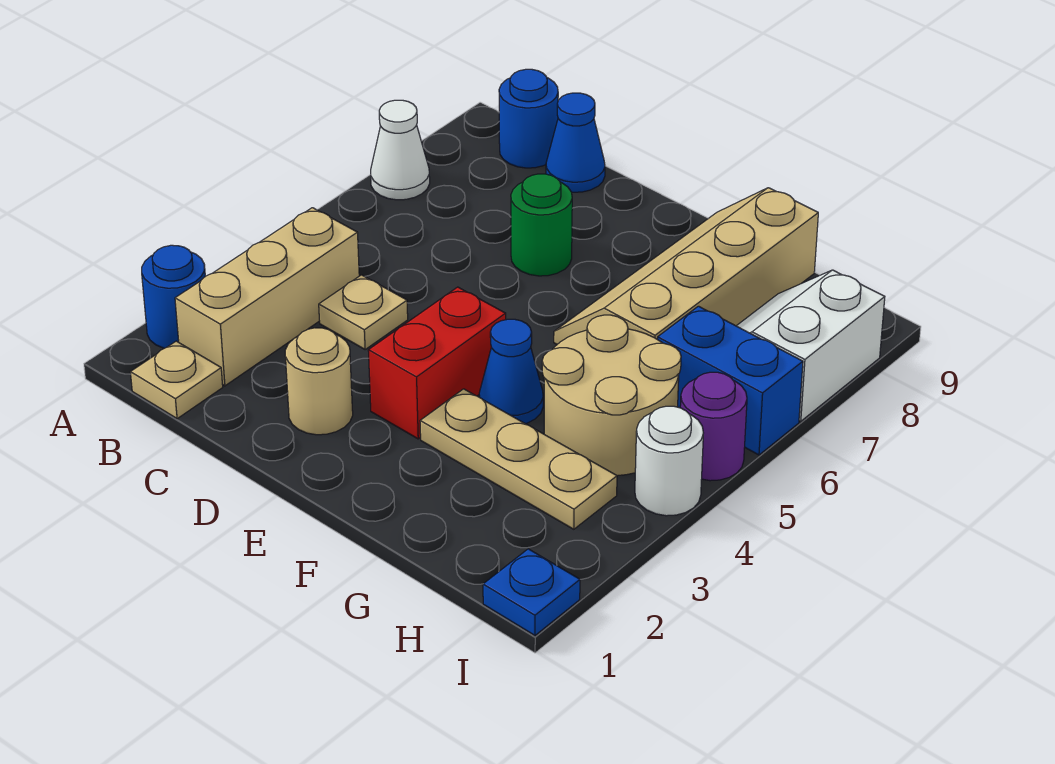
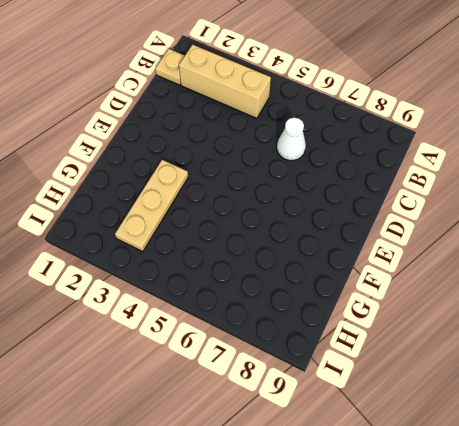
white 1x1 cone [277,118,306,160] -> white 1x1 cone moved to [371,100,430,200]
none -> blue 1x1 round brick [142,245,205,348]
none -> blue 1x1 round brick [499,69,558,168]
none -> tan 1x1 plate [319,275,408,349]

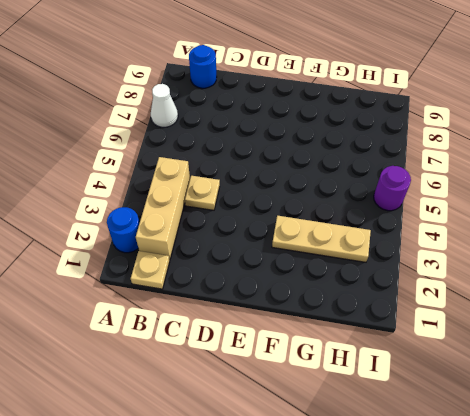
none -> blue 1x1 cone [546,93,605,192]
none -> tan 1x1 round brick [285,328,353,435]
none -> green 1x1 round brick [511,174,572,276]

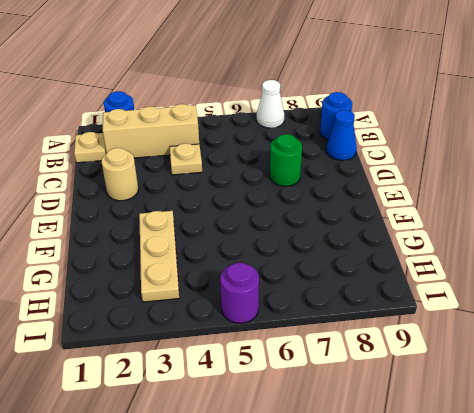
none -> red 1x2 brick [368,287,506,439]
none -> blue 1x1 cone [479,319,543,424]
none -> tan 2x4 slope [554,188,818,344]

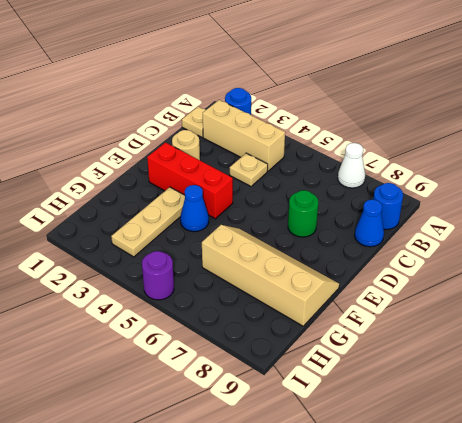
red 1x3 brick [147,143,233,219] -> red 1x2 brick [368,287,506,439]
none -> tan 2x2 round brick [542,315,681,476]
none -> blue 1x2 brick [658,306,803,455]
none -> white 2x2 slope [737,270,885,421]

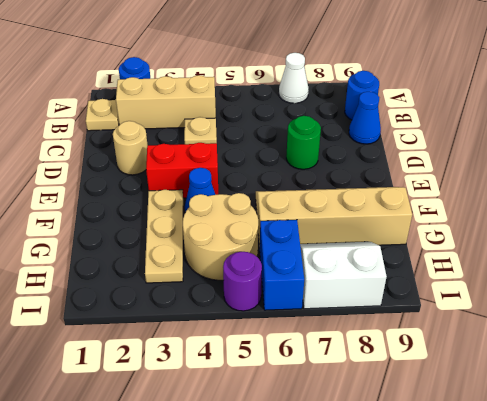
none -> blue 1x1 plate [483,549,580,635]
none -> white 1x1 round brick [635,406,703,516]

